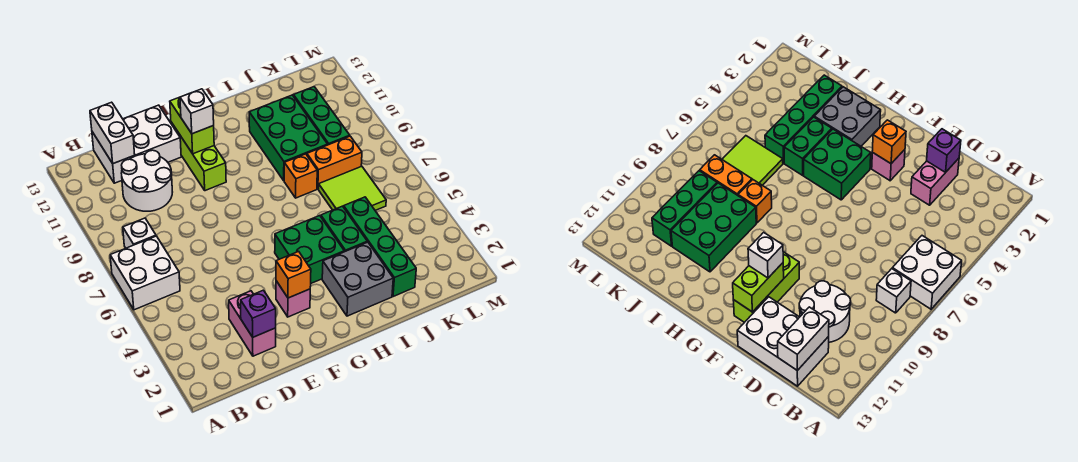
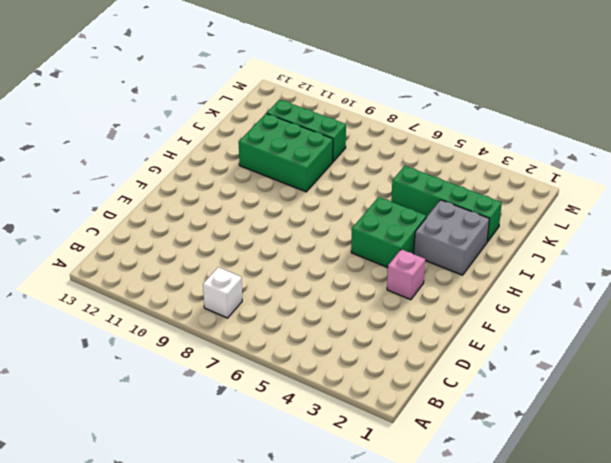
none -> white 2x2 brick [110,236,180,310]
none -> white 2x2 round brick [121,150,172,211]
none -> white 2x3 brick [92,105,181,183]

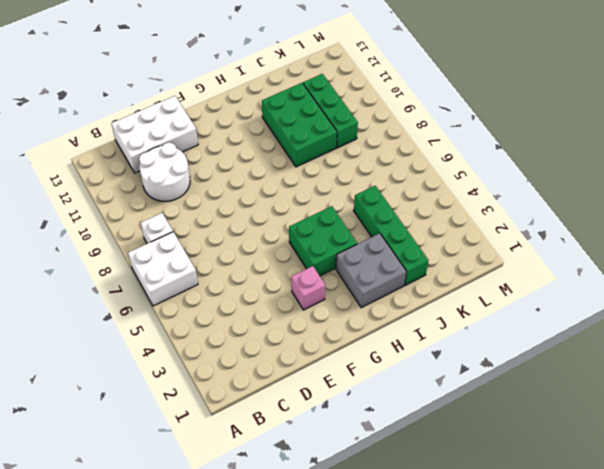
none -> pink 1x2 brick [229,291,276,356]
none -> lime 1x3 brick [171,122,226,191]
none -> green 1x2 brick [321,206,367,252]

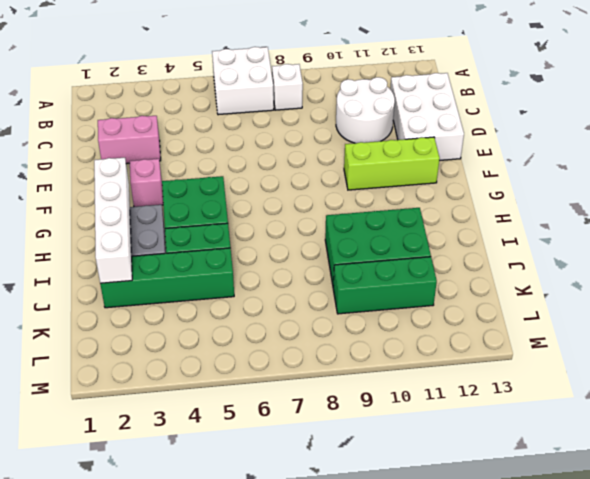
white 1x4 brick [94,158,132,283] -> none
none -> orange 1x1 brick [284,154,317,198]
none -> lime 2x2 tile [319,166,386,210]
none -> orange 1x2 brick [307,136,362,189]

